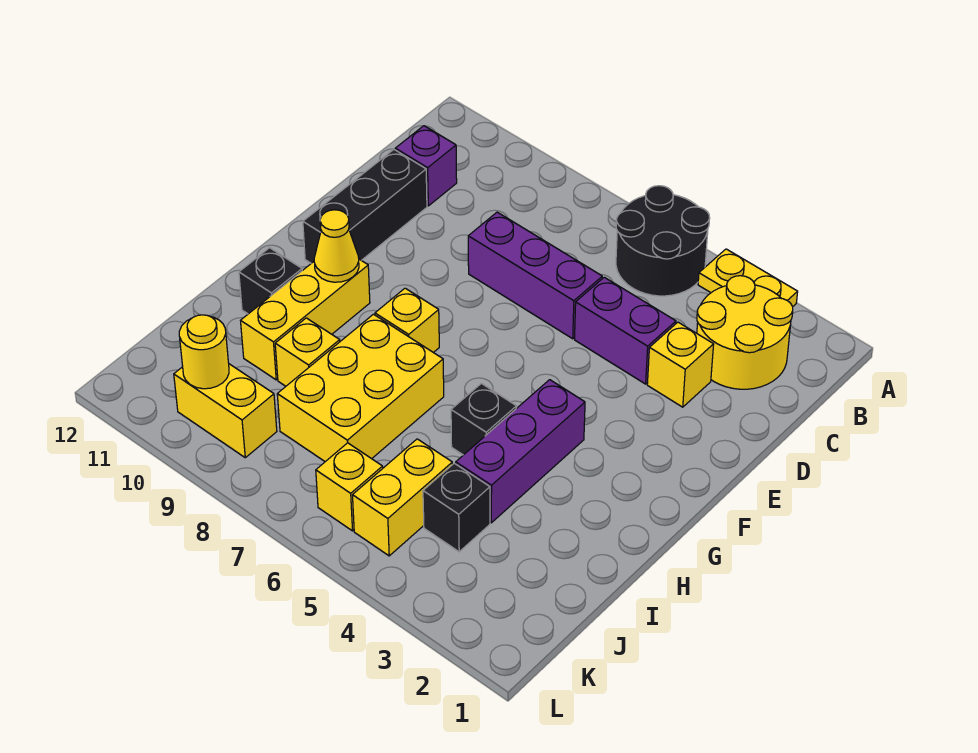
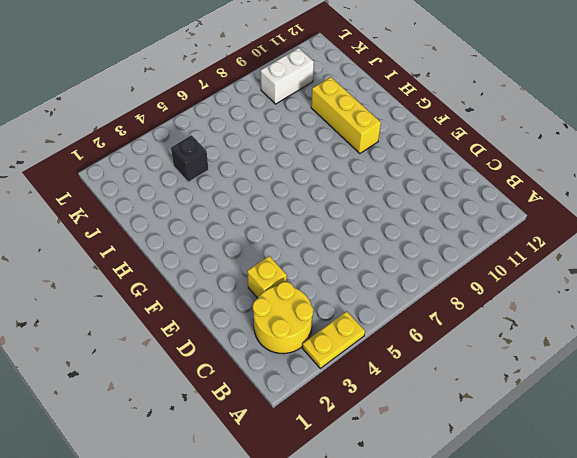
white 1x2 brick [261,48,314,104] -> yellow 1x2 brick [174,364,277,458]
none -> black 2x2 round brick [616,186,710,296]
none -> purple 1x1 brick [395,126,457,206]
none -> purple 1x2 brick [575,277,676,384]

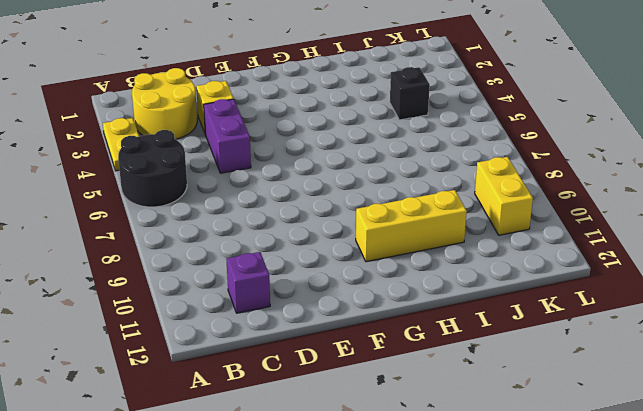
none -> purple 1x3 brick [468,212,602,339]
none -> black 1x3 brick [303,150,427,263]
none -> purple 1x3 brick [456,380,585,523]

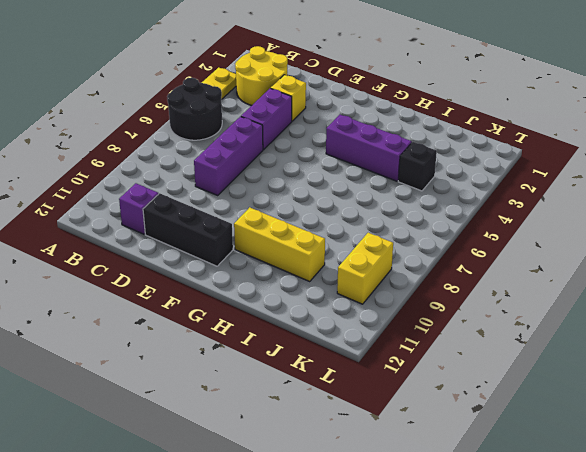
none -> yellow 1x1 brick [375,288,439,353]
none -> black 1x1 brick [451,383,517,455]
none -> yellow 2x3 brick [277,314,444,462]

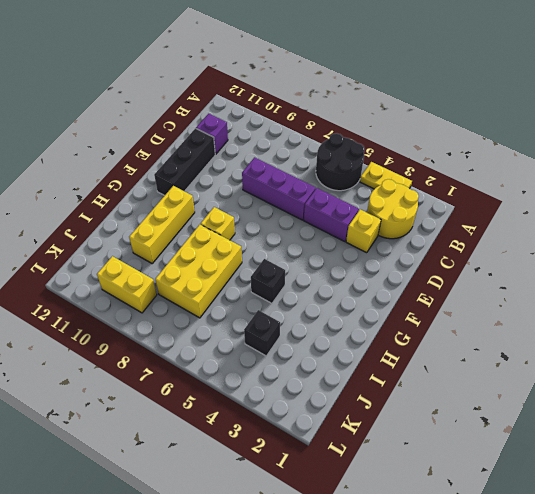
none -> purple 1x3 brick [456,380,585,523]
none -> black 1x1 brick [239,248,302,314]
none -> yellow 1x1 brick [275,318,340,386]

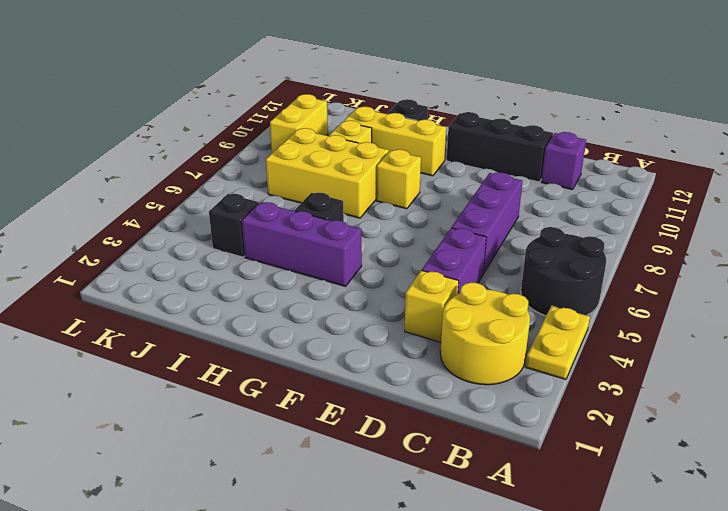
none -> yellow 1x2 brick [353,439,452,556]
none -> yellow 1x1 brick [316,443,383,531]
none -> yellow 1x1 cone [314,210,359,282]

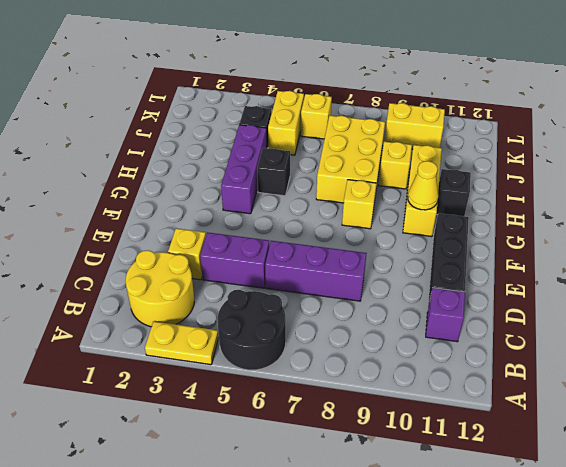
none -> yellow 1x1 round brick [179,315,229,389]

